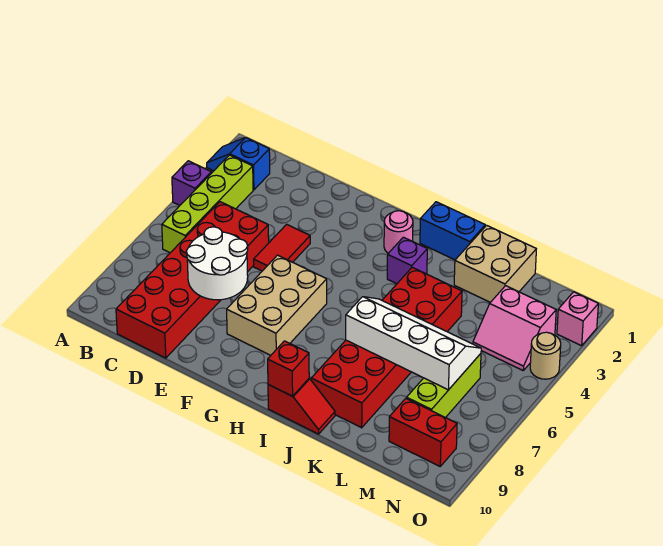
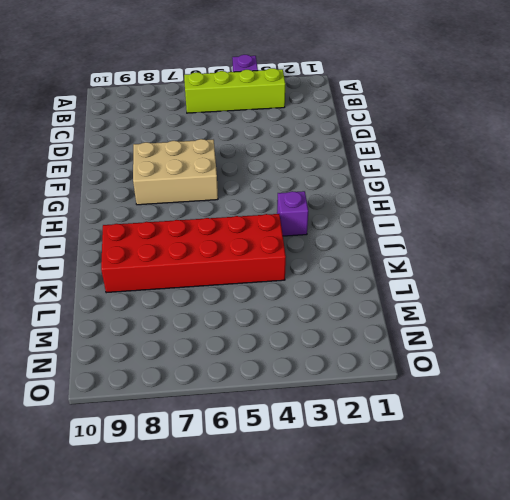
none -> blue 1x2 slope [207,138,270,190]
none -> red 2x6 brick [116,202,269,358]
none -> red 1x2 tile [254,224,310,271]

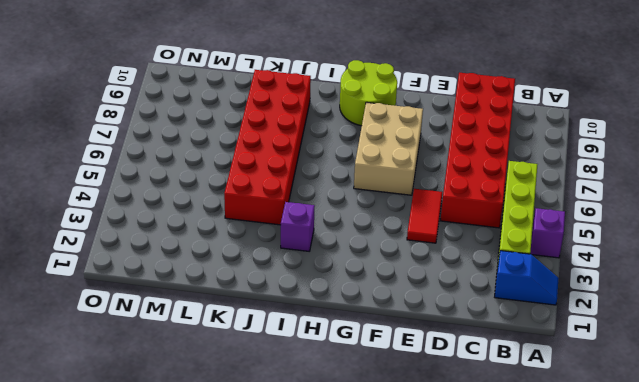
lime 2x2 round brick [340,60,397,126] -> none
none -> pink 1x1 round brick [384,211,413,253]
none -> blue 1x2 brick [420,202,485,260]
none -> red 1x2 slope [268,379,335,434]

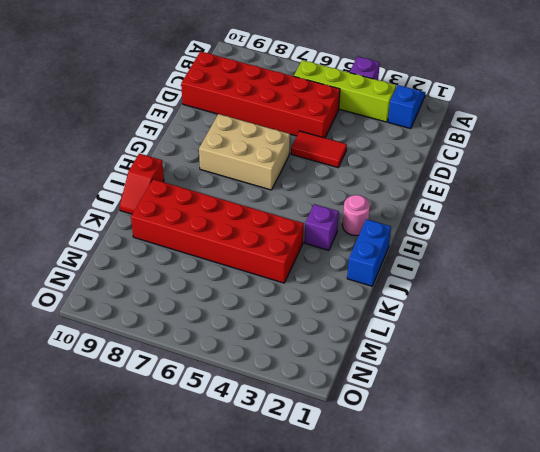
none -> tan 2x2 brick [454,225,536,302]
none -> pink 2x2 slope [473,286,556,370]
none -> lime 1x3 brick [407,354,481,418]

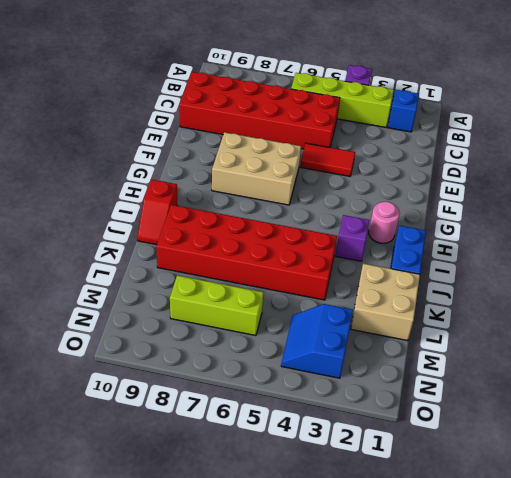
blue 2x2 slope [281,304,353,378] -> pink 2x2 slope [473,286,556,370]
none -> red 1x2 brick [389,398,457,466]
none -> pink 1x1 brick [557,292,598,346]
none -> tan 1x1 round brick [530,332,561,379]

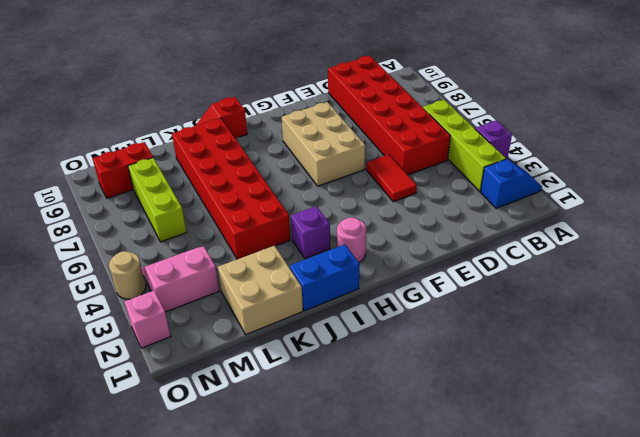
none -> white 2x2 round brick [186,227,248,300]
none -> red 1x1 brick [268,341,309,396]
none -> white 2x4 slope [346,297,481,390]

